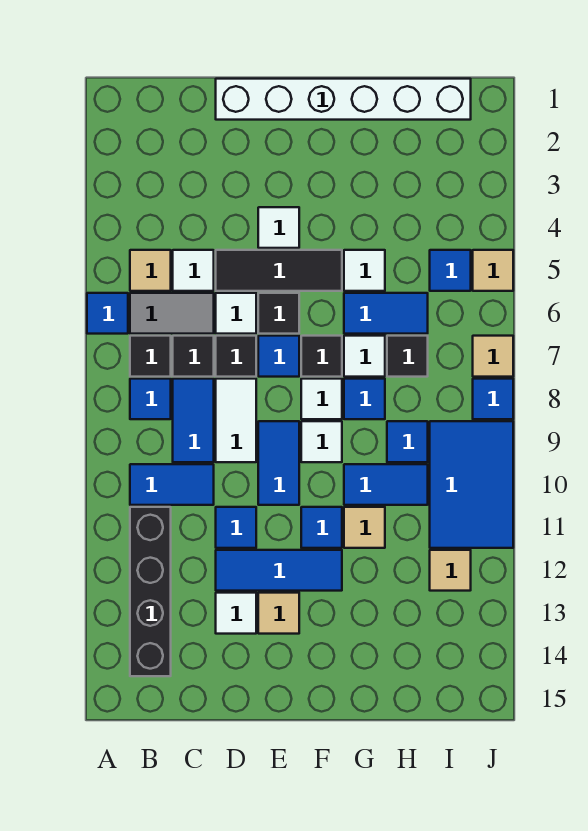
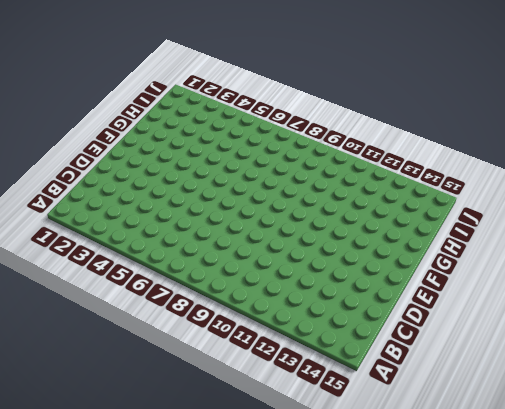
none -> blue 1x1 tile [87,293,128,334]
none -> tan 1x1 tile [130,250,171,291]
none -> grey 1x2 tile [130,293,214,334]
none -> black 1x1 tile [130,336,171,377]

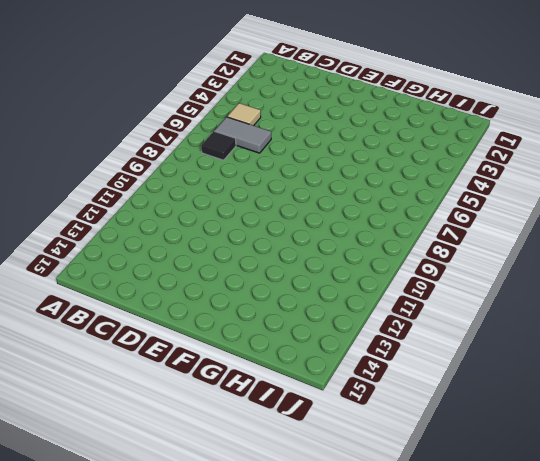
none -> blue 1x1 tile [87,293,128,334]
none -> blue 1x1 tile [130,379,171,419]
none -> blue 1x2 tile [130,464,214,505]
none -> black 1x4 brick [130,507,171,676]

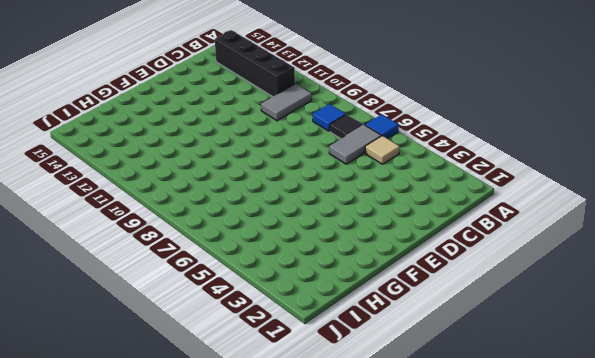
grey 1x2 tile [261,84,312,121] -> blue 1x2 tile [130,464,214,505]
none -> white 1x1 tile [173,250,214,291]
none -> black 1x1 tile [173,336,214,377]
none -> blue 1x2 tile [173,379,214,462]
none -> white 1x6 brick [216,79,471,120]

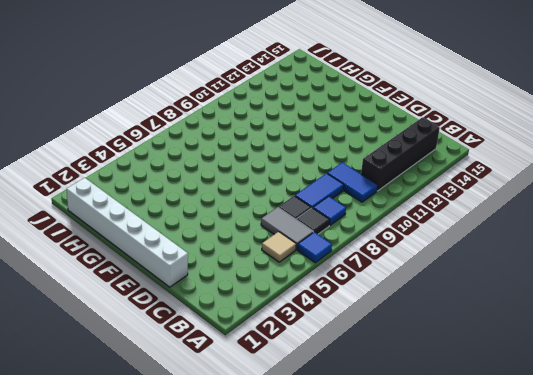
none -> white 1x1 tile [173,250,214,291]
none -> black 1x3 tile [216,250,342,291]
none -> white 1x1 tile [216,293,256,334]
none -> black 1x1 tile [216,336,256,377]

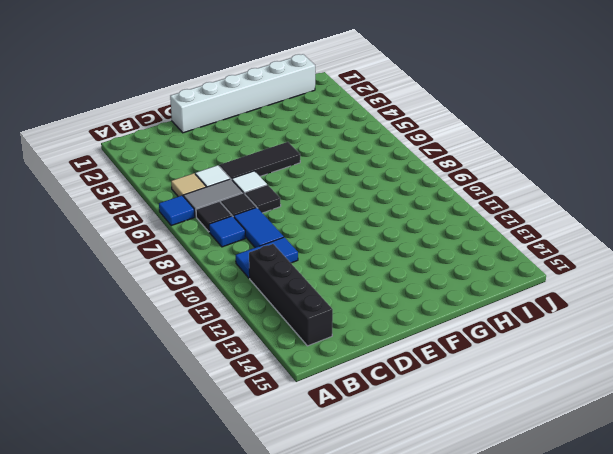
none -> white 1x2 tile [216,379,256,462]
none -> blue 1x1 tile [216,507,256,548]
none -> blue 1x3 tile [216,550,342,591]
none -> white 1x1 tile [216,593,256,634]

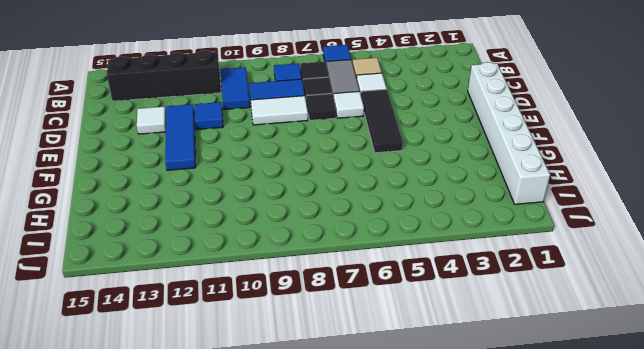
none -> white 1x1 tile [258,207,299,248]
none -> black 1x1 tile [258,293,299,334]
none -> blue 1x1 tile [258,336,299,377]
none -> blue 1x2 tile [258,421,299,505]

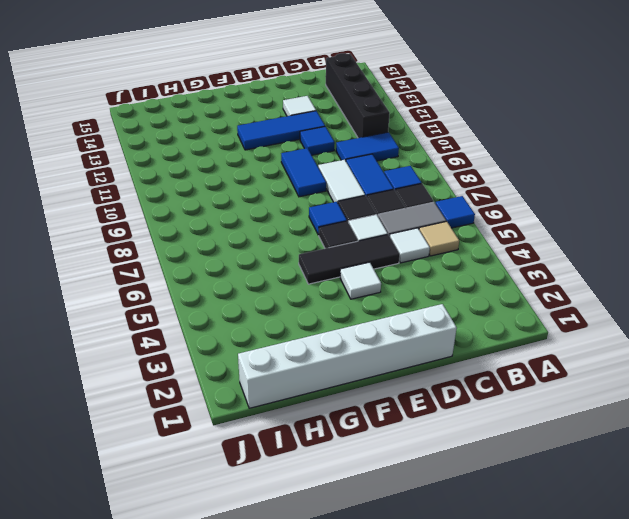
none -> tan 1x1 tile [258,593,299,634]
none -> black 1x1 tile [301,336,342,377]
none -> white 1x1 tile [301,379,342,419]
none -> white 1x1 tile [301,421,342,462]

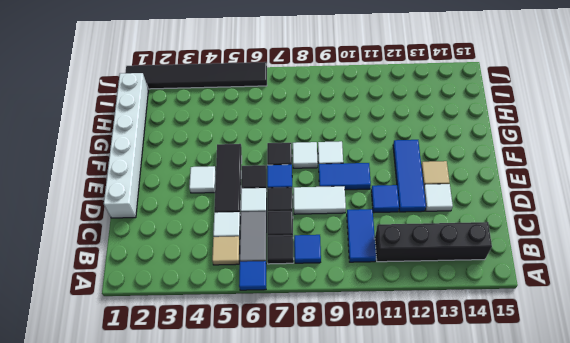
black 1x6 tile [125,62,267,89] -> tan 1x1 tile [473,250,513,291]
none -> blue 1x2 tile [173,379,214,462]
none -> blue 1x1 tile [301,507,342,548]
none -> white 1x1 tile [344,250,385,291]
none -> blue 1x2 tile [344,293,428,334]

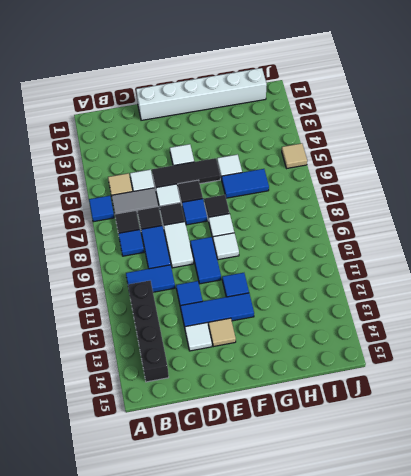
none -> white 1x1 tile [344,336,385,377]
none -> blue 1x1 tile [344,379,385,419]
none -> blue 1x2 tile [344,464,428,505]
none -> tan 1x1 tile [344,507,385,548]

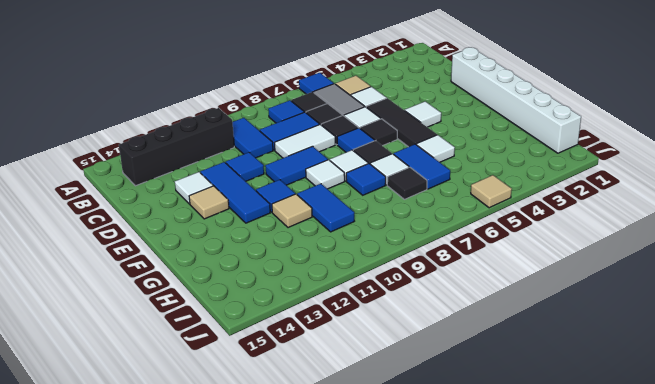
none -> blue 1x1 tile [387,421,428,462]
none -> blue 1x1 tile [430,250,471,291]
none -> blue 2x3 tile [430,421,513,548]
none -> tan 1x1 tile [430,550,471,591]

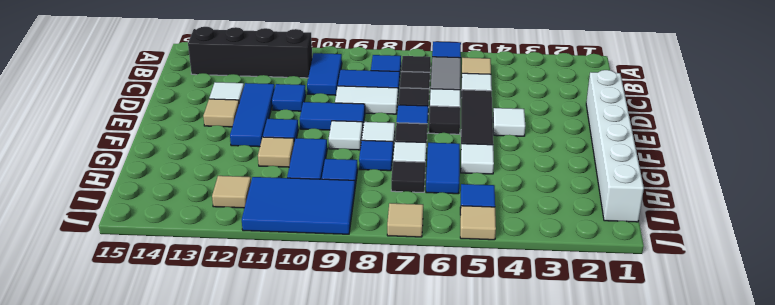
none -> blue 1x1 tile [473,379,513,419]

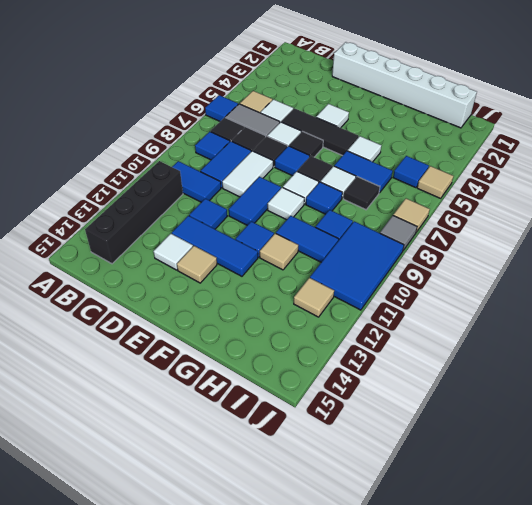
grey 1x1 tile [380,216,417,250] -> blue 1x1 tile [473,379,513,419]

